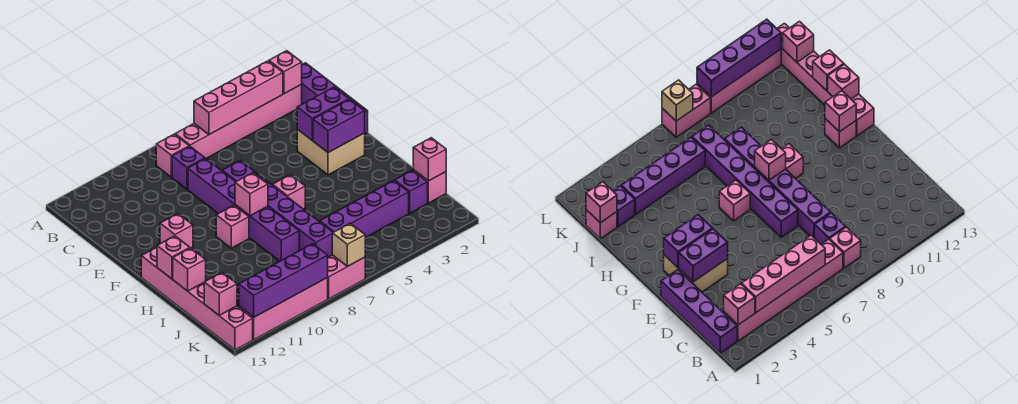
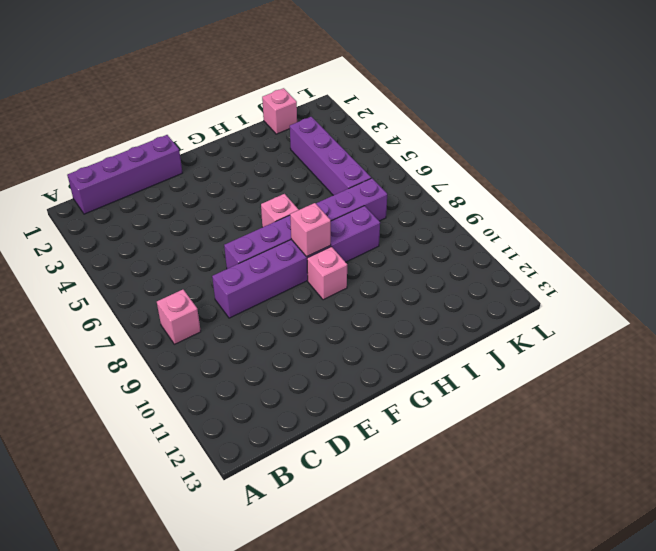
none -> pink 1x6 brick [175,85,302,159]
none -> purple 1x1 brick [172,146,205,189]
none -> tan 2x2 brick [297,129,365,175]

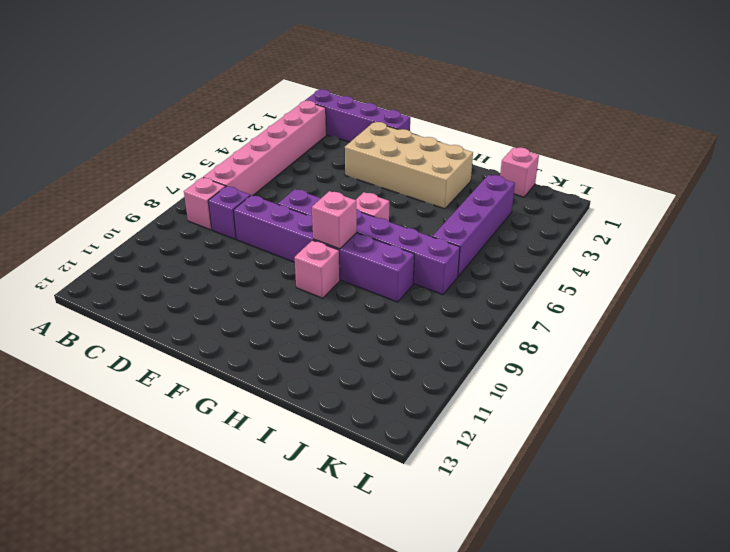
tan 2x4 brick [345,122,473,209] -> tan 2x2 brick [297,129,365,175]
none -> pink 1x1 brick [825,119,856,148]
none -> pink 1x6 brick [141,247,253,350]
none -> purple 1x1 brick [395,170,428,213]

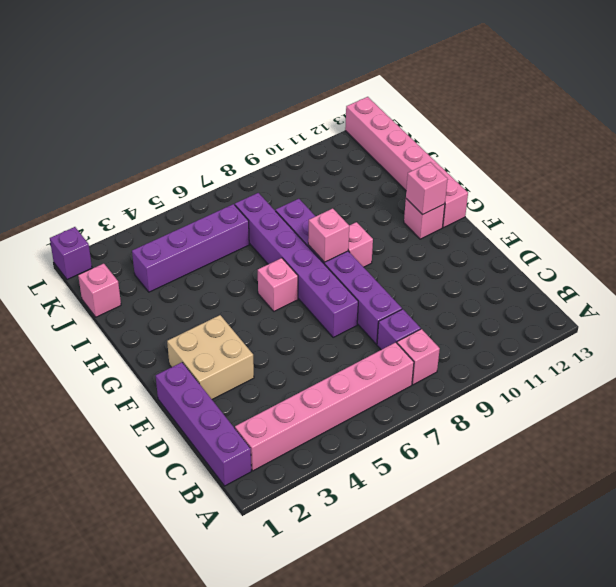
purple 1x1 brick [50,227,92,280] -> purple 1x1 brick moved to [395,170,428,213]
none -> pink 1x2 brick [327,255,365,299]
none -> pink 1x4 brick [239,278,328,340]
none -> pink 1x1 brick [269,51,302,94]

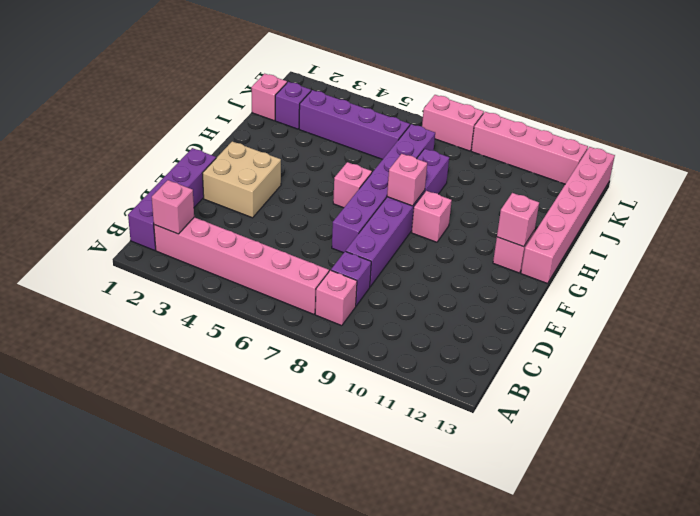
none -> pink 1x4 brick [194,61,283,135]
none -> purple 1x2 brick [297,87,349,141]
none -> purple 1x2 brick [313,99,365,153]

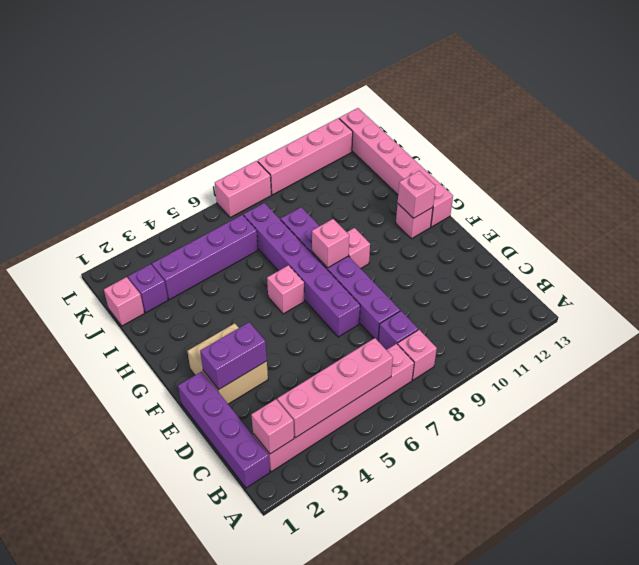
none -> purple 1x2 brick [313,99,365,153]
none -> pink 1x1 brick [157,236,190,279]
none -> pink 1x1 brick [173,248,206,291]

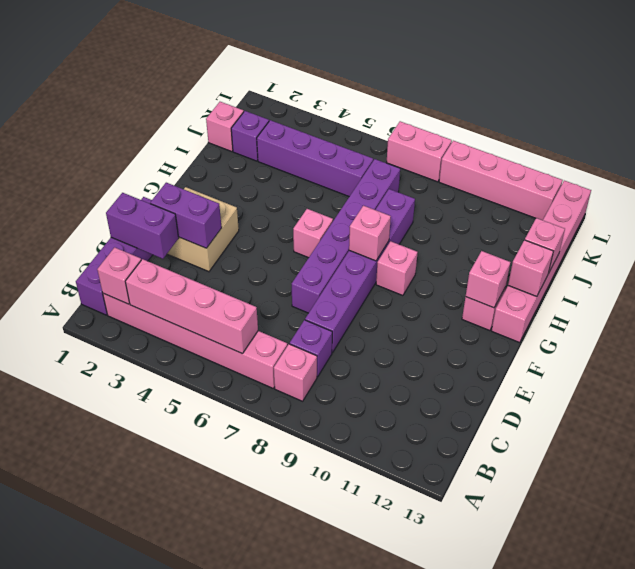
purple 1x2 brick [106,193,179,259] -> purple 1x2 brick moved to [313,99,365,153]
none -> pink 1x1 brick [413,138,446,181]
none -> pink 1x1 brick [204,273,237,315]
none -> tan 1x1 brick [332,223,365,267]

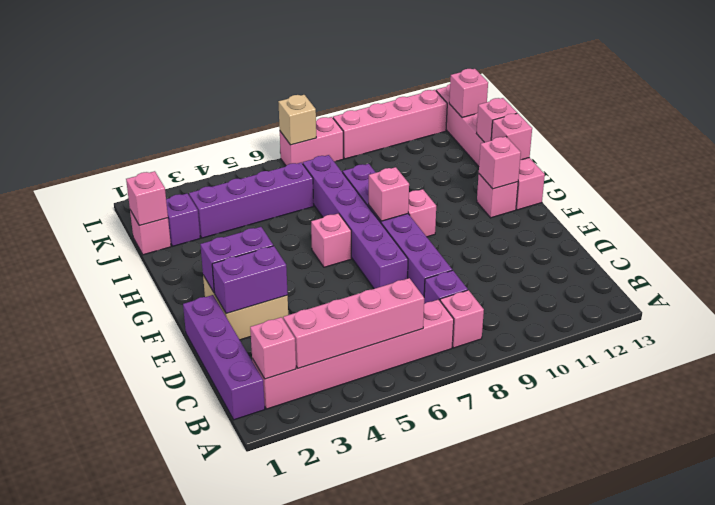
none -> purple 1x4 brick [239,244,328,317]

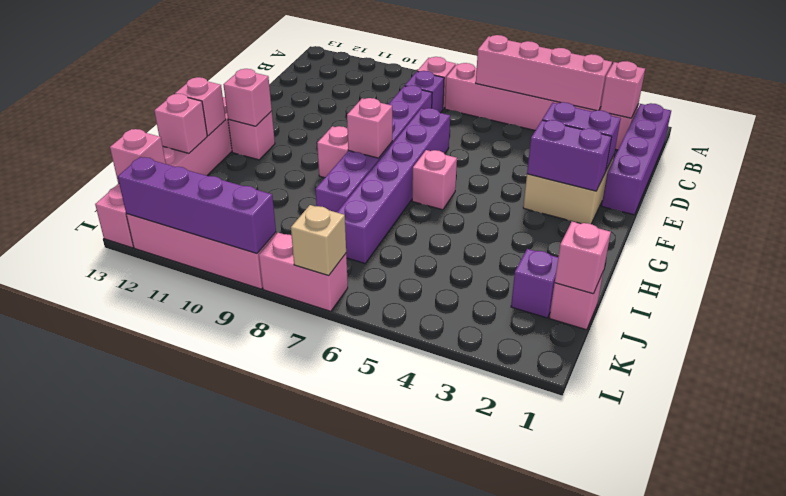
none -> purple 1x4 brick [320,181,409,238]

